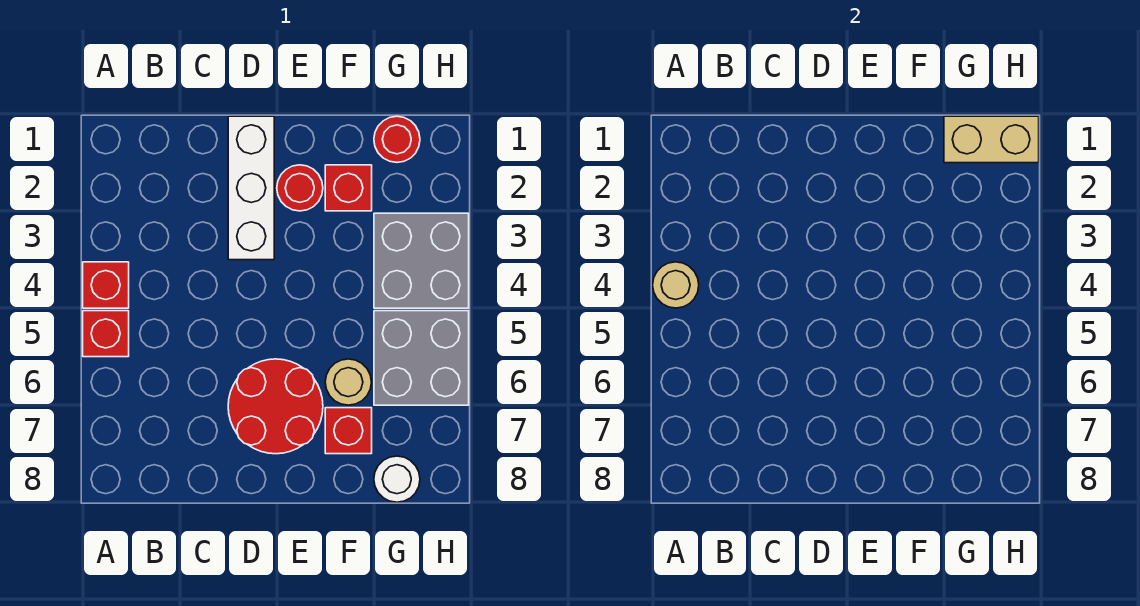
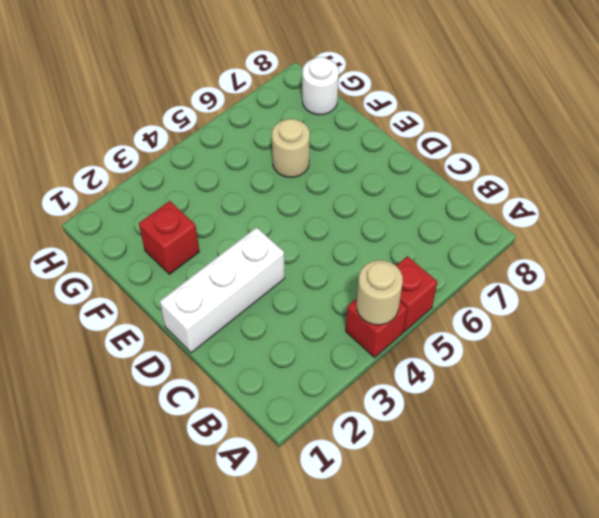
none -> red 2x2 round brick [228,359,323,454]
none -> red 1x1 round brick [277,165,323,211]
none -> red 1x1 brick [325,408,372,454]

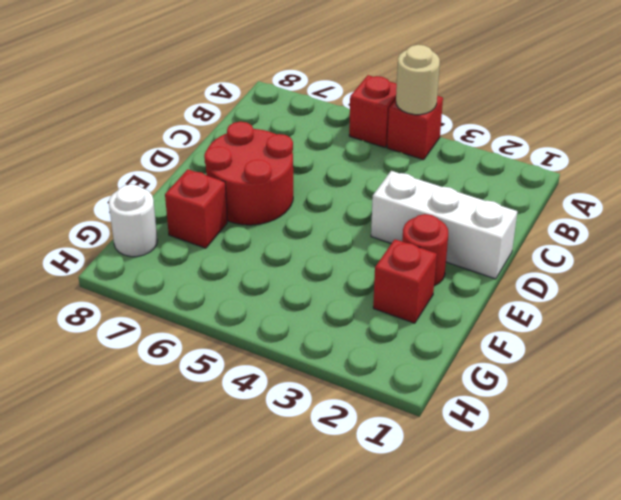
none -> tan 1x1 round brick [325,359,371,405]
none -> red 1x1 round brick [374,116,420,162]
none -> grey 2x2 brick [374,213,469,308]

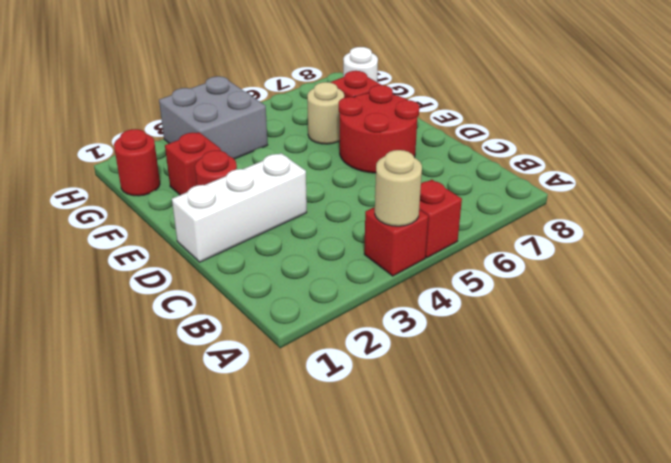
none -> grey 2x2 brick [374,311,469,405]
none -> tan 1x2 brick [944,116,1039,163]

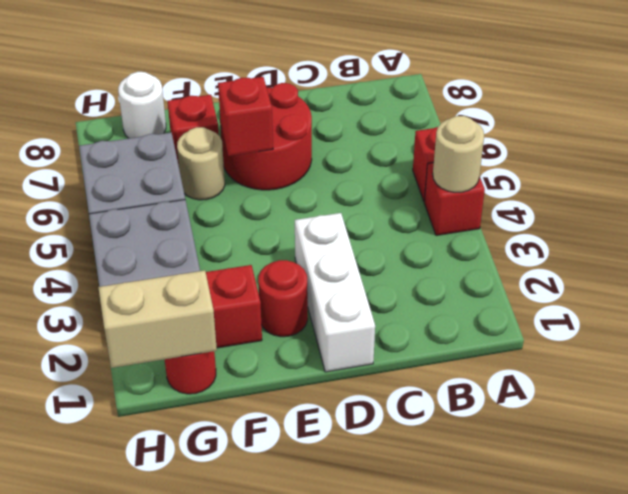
red 1x1 brick [218,77,273,156] -> none

